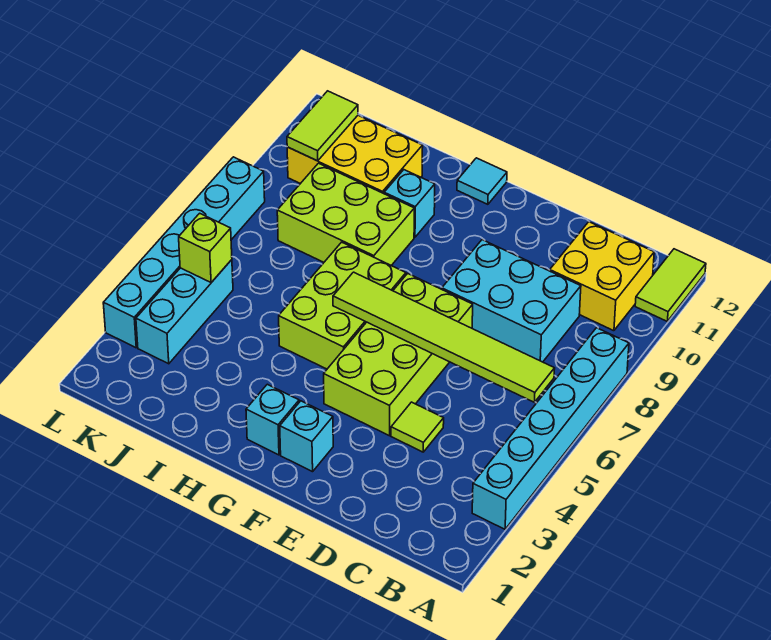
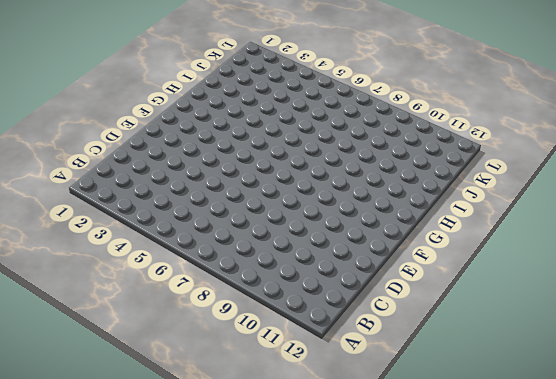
none -> cyan 1x6 brick [472,328,629,529]
none -> lime 1x2 tile [635,249,706,321]
none -> yellow 2x2 brick [550,222,654,331]

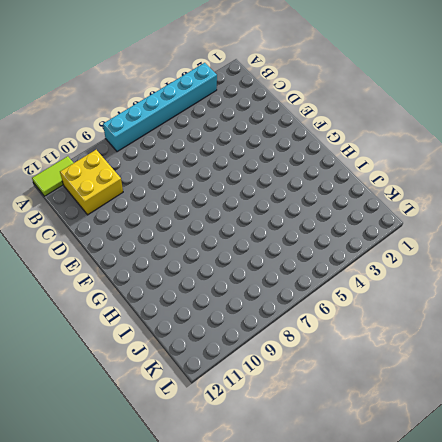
none -> cyan 2x3 brick [442,240,581,362]
none -> lime 1x1 tile [391,402,444,452]
none -> lime 2x4 brick [324,273,473,436]

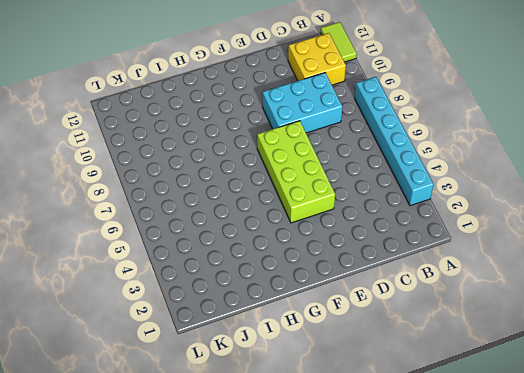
none -> lime 1x1 tile [391,402,444,452]
none -> cyan 1x1 brick [280,401,333,472]
none -> cyan 1x1 brick [246,384,299,455]

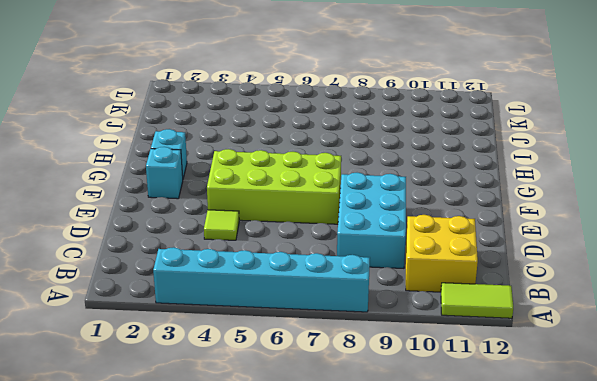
none -> lime 2x3 brick [279,242,406,369]
none -> cyan 1x1 tile [457,158,507,204]
none -> lime 2x3 brick [277,163,414,265]

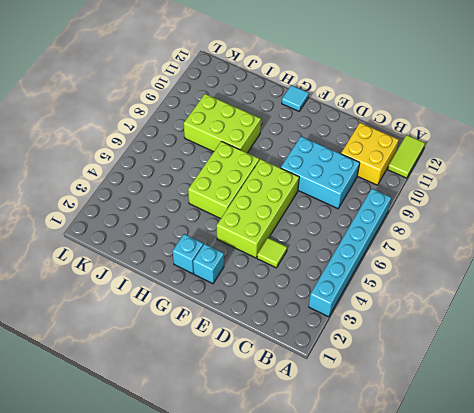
none -> cyan 1x1 brick [384,170,435,237]
none -> yellow 2x3 brick [287,115,423,194]
none -> cyan 1x3 brick [136,260,233,364]

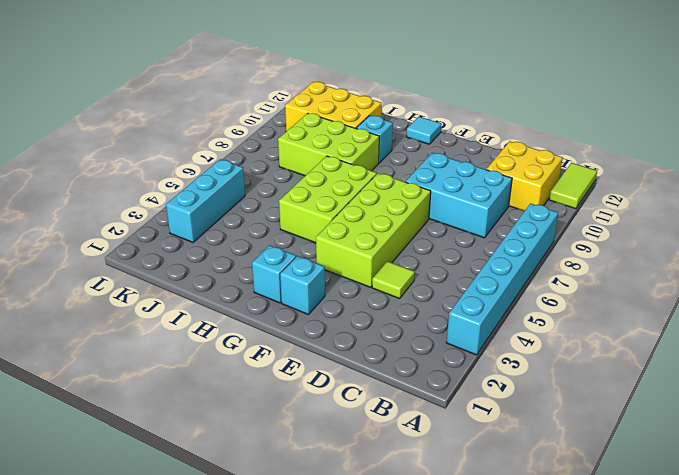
none -> cyan 1x6 brick [103,157,265,348]
none -> lime 1x6 tile [333,272,555,402]
none -> lime 1x1 brick [179,213,232,282]

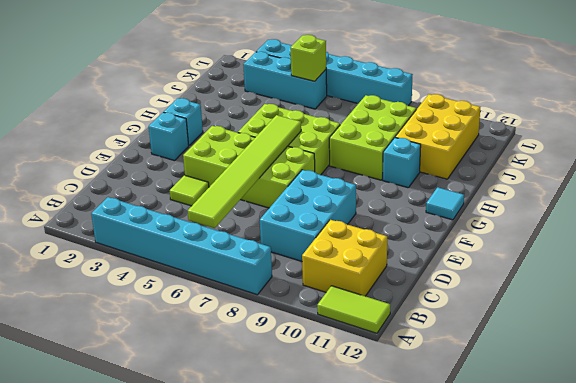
none -> lime 1x2 tile [287,91,358,161]

